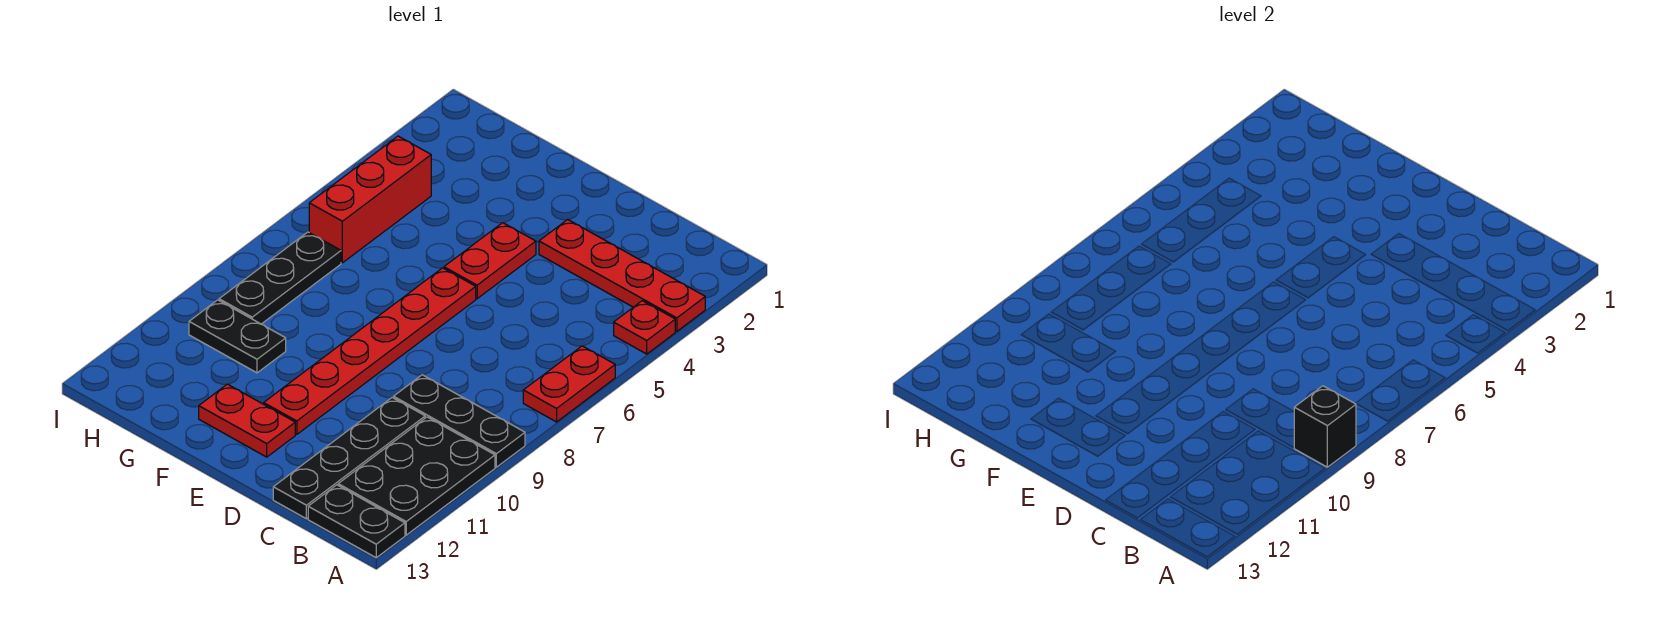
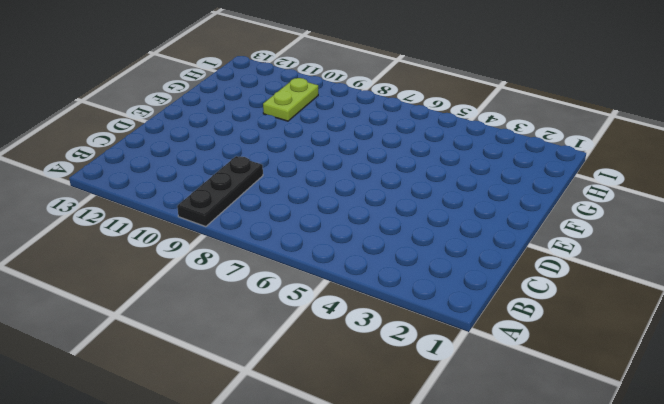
lime 1x2 plate [263,78,318,121] -> black 1x2 plate [189,300,286,373]
none -> red 1x4 plate [539,219,705,331]
none -> red 1x1 plate [614,301,675,354]
none -> red 1x2 plate [523,346,615,422]

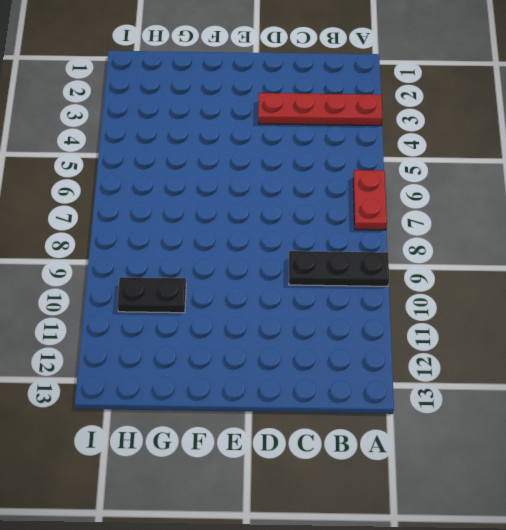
none -> red 1x1 plate [614,301,675,354]
none -> black 2x3 plate [338,417,495,535]
none -> black 1x2 plate [308,485,405,558]

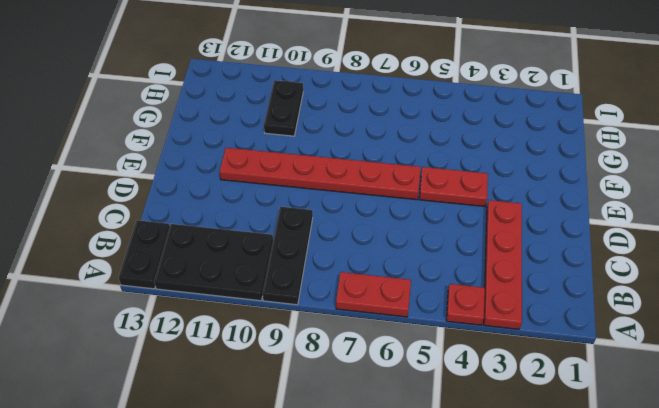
none -> black 1x4 plate [273,397,425,519]
none -> red 1x2 plate [199,384,295,457]
none -> red 1x3 brick [309,136,431,263]

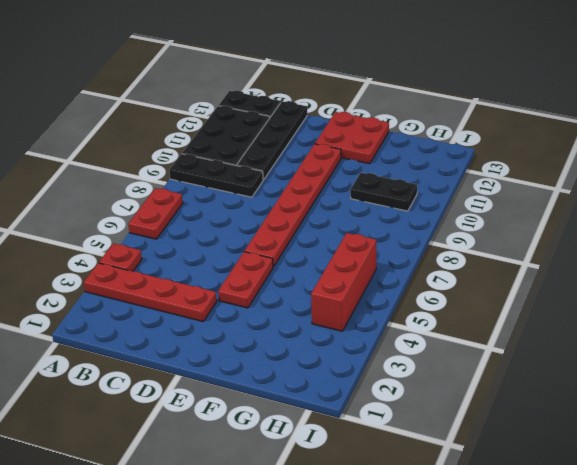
red 2x2 plate [315,112,389,164] -> red 1x2 plate [199,384,295,457]
none -> black 1x3 plate [219,232,341,324]
none -> black 1x1 brick [1294,386,1356,467]

